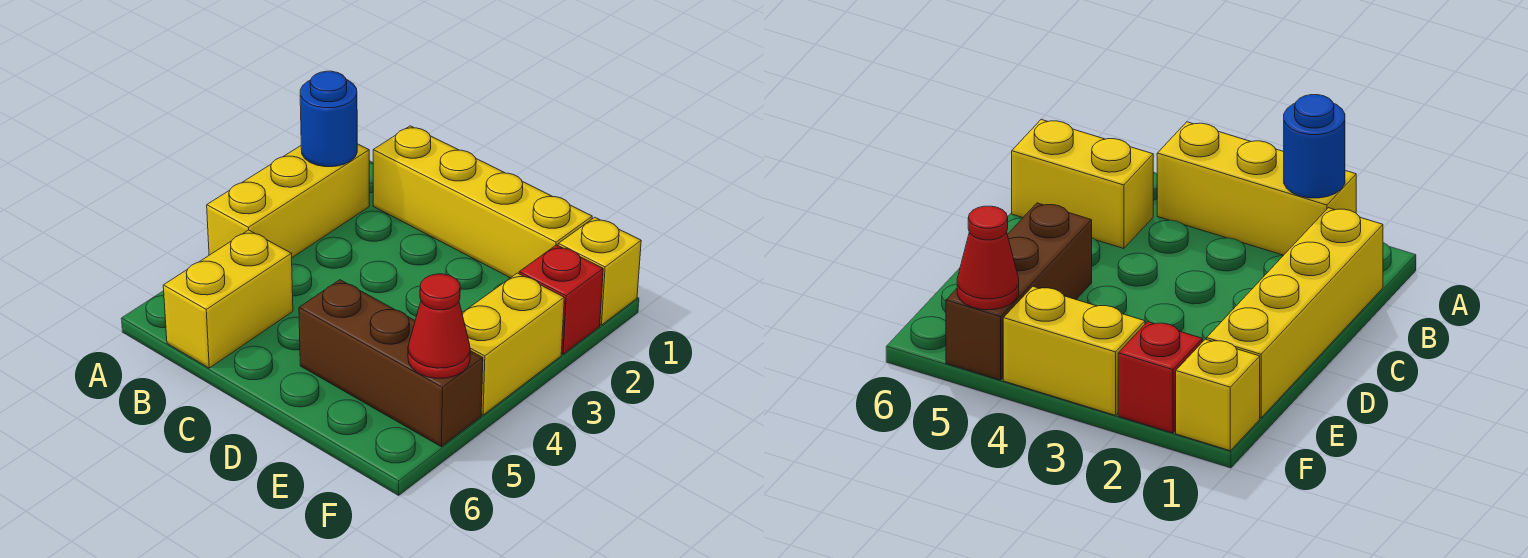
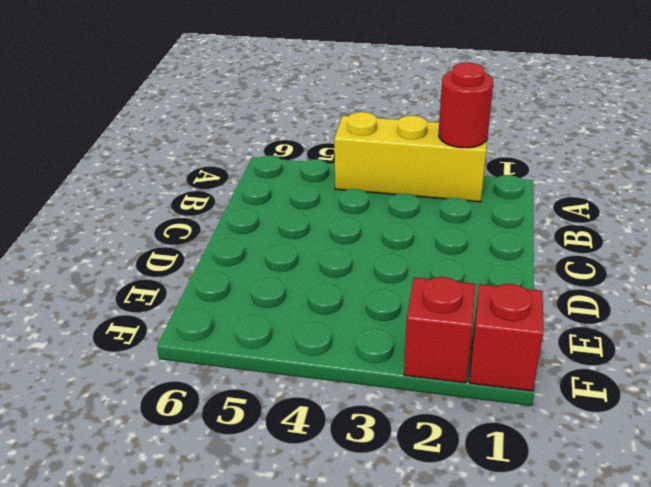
red 1x1 round brick [439,63,493,148] -> blue 1x1 round brick [300,71,357,167]
red 1x1 brick [469,284,543,391] -> yellow 1x1 brick [558,217,641,325]
none -> yellow 1x4 brick [373,126,592,278]
none -> yellow 1x2 brick [163,230,293,368]

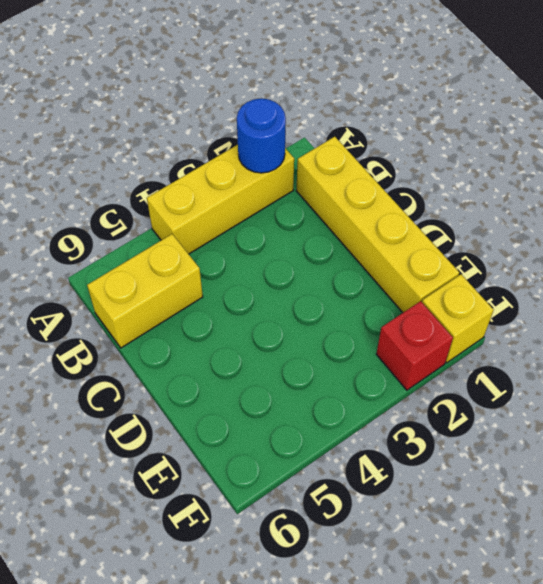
none -> brown 1x3 brick [299,280,483,447]
none -> yellow 1x2 brick [462,273,564,415]

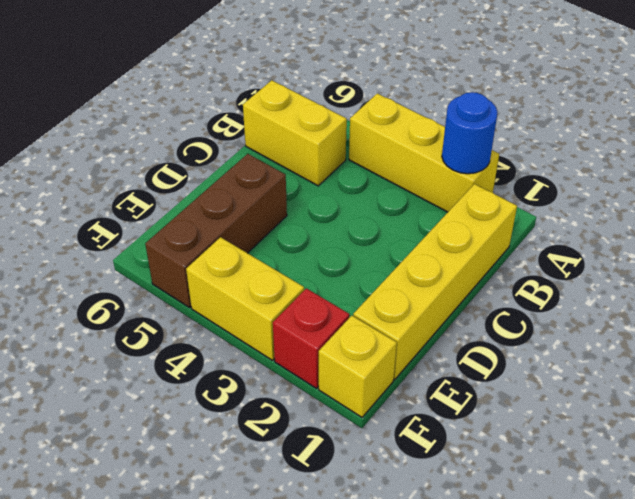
none -> red 1x1 cone [408,274,470,378]

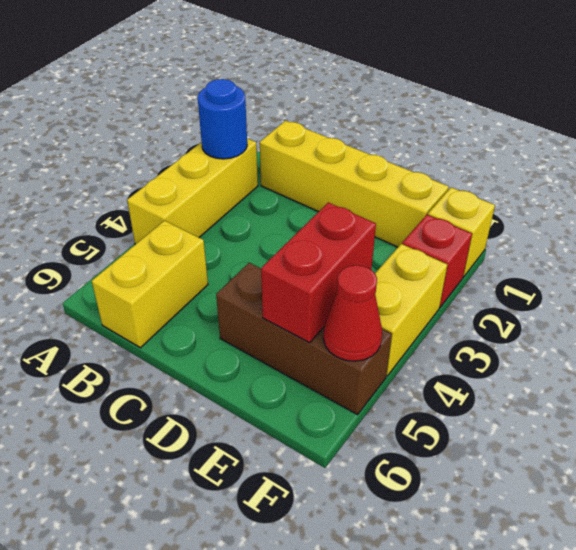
red 1x2 brick [261,202,376,343] -> none

